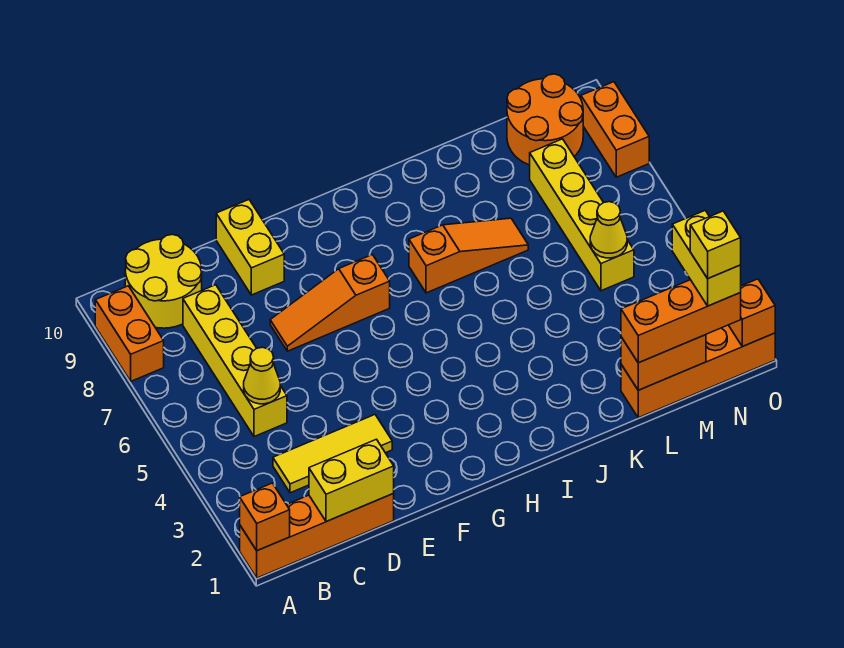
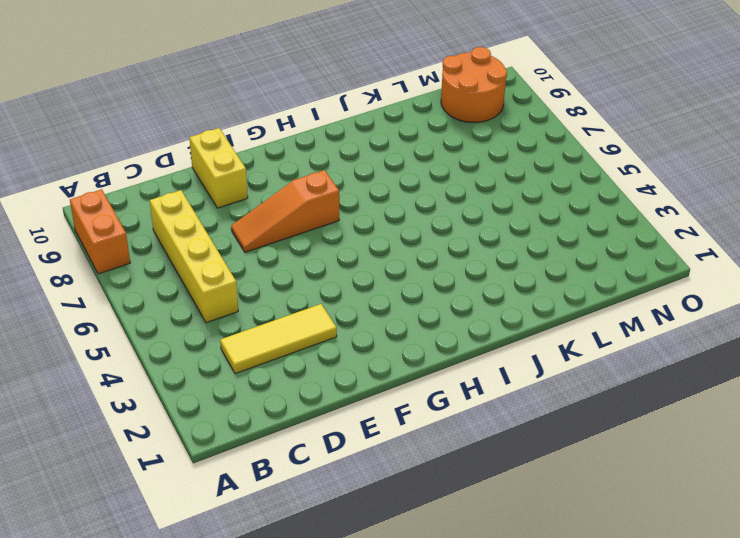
none -> orange 1x4 brick [240,494,394,578]
none -> yellow 2x2 round brick [125,234,202,328]
none -> orange 1x3 slope [409,218,528,293]

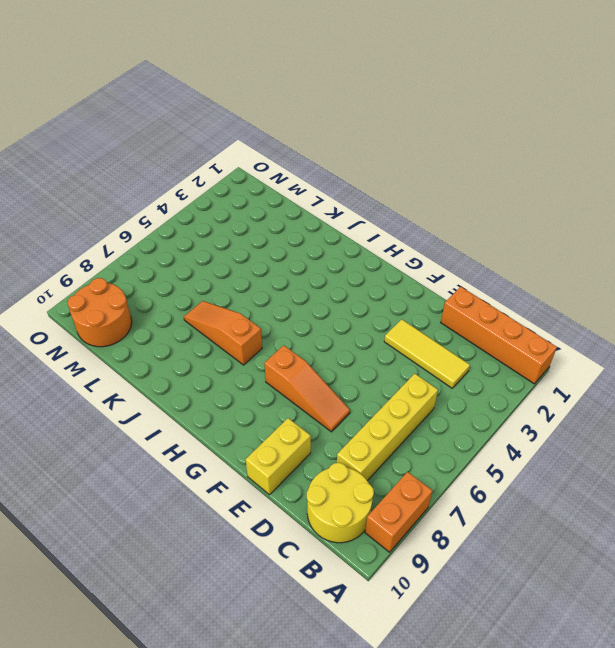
none -> orange 1x4 brick [621,325,775,418]
none -> yellow 1x4 brick [530,139,634,291]
none -> orange 1x2 brick [581,82,649,177]

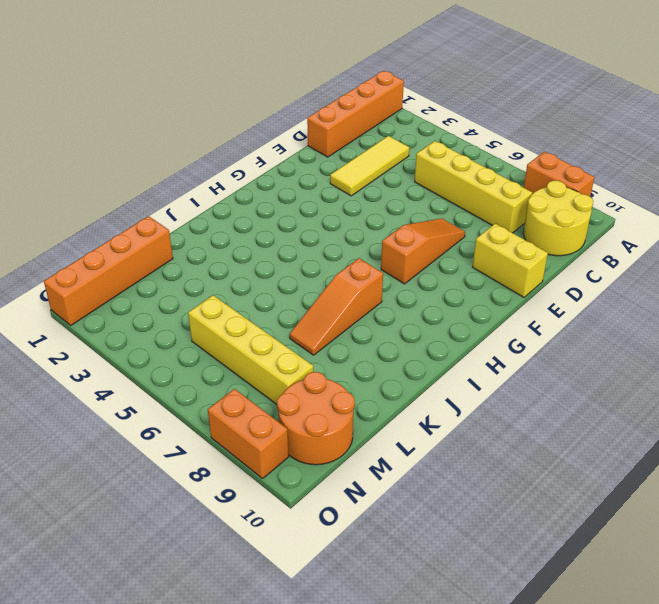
none -> orange 1x1 brick [240,483,290,551]
none -> yellow 1x2 brick [309,439,394,522]
none -> yellow 1x1 cone [244,347,280,404]

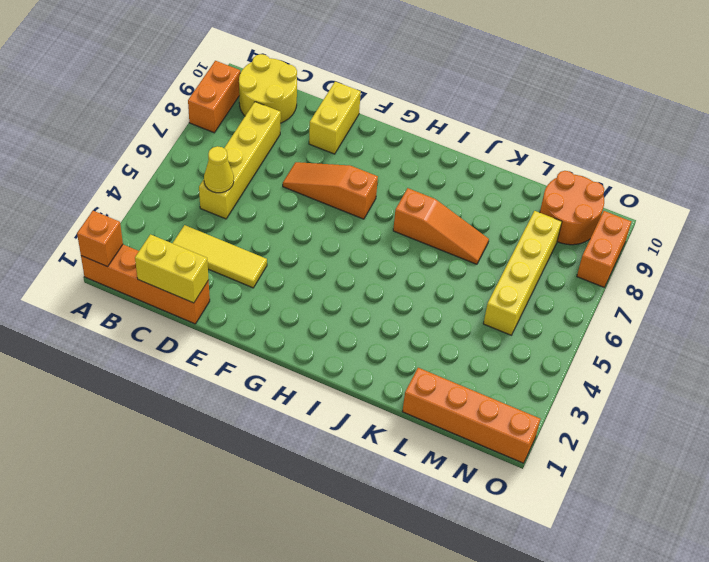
none -> orange 1x2 brick [621,335,706,390]
none -> yellow 1x1 cone [590,202,627,258]
none -> orange 1x1 brick [729,279,775,347]

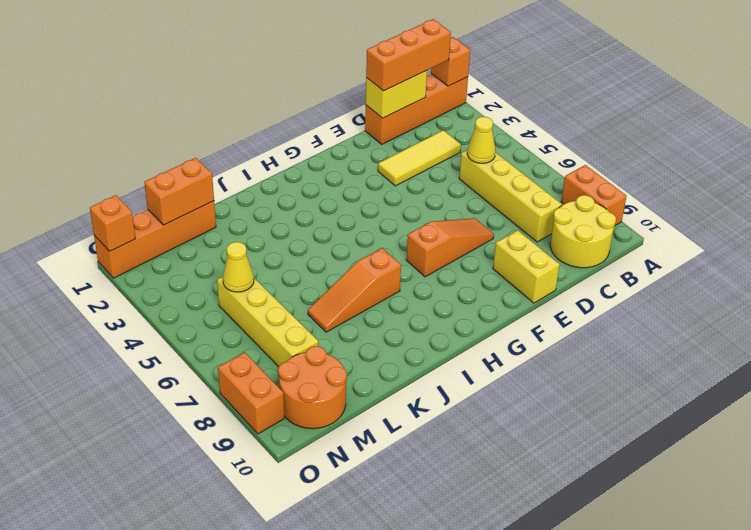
orange 1x3 brick [366,19,451,91] -> orange 1x3 brick moved to [621,280,741,363]
none -> yellow 1x2 brick [672,211,741,306]
none -> yellow 1x1 brick [690,211,741,278]

